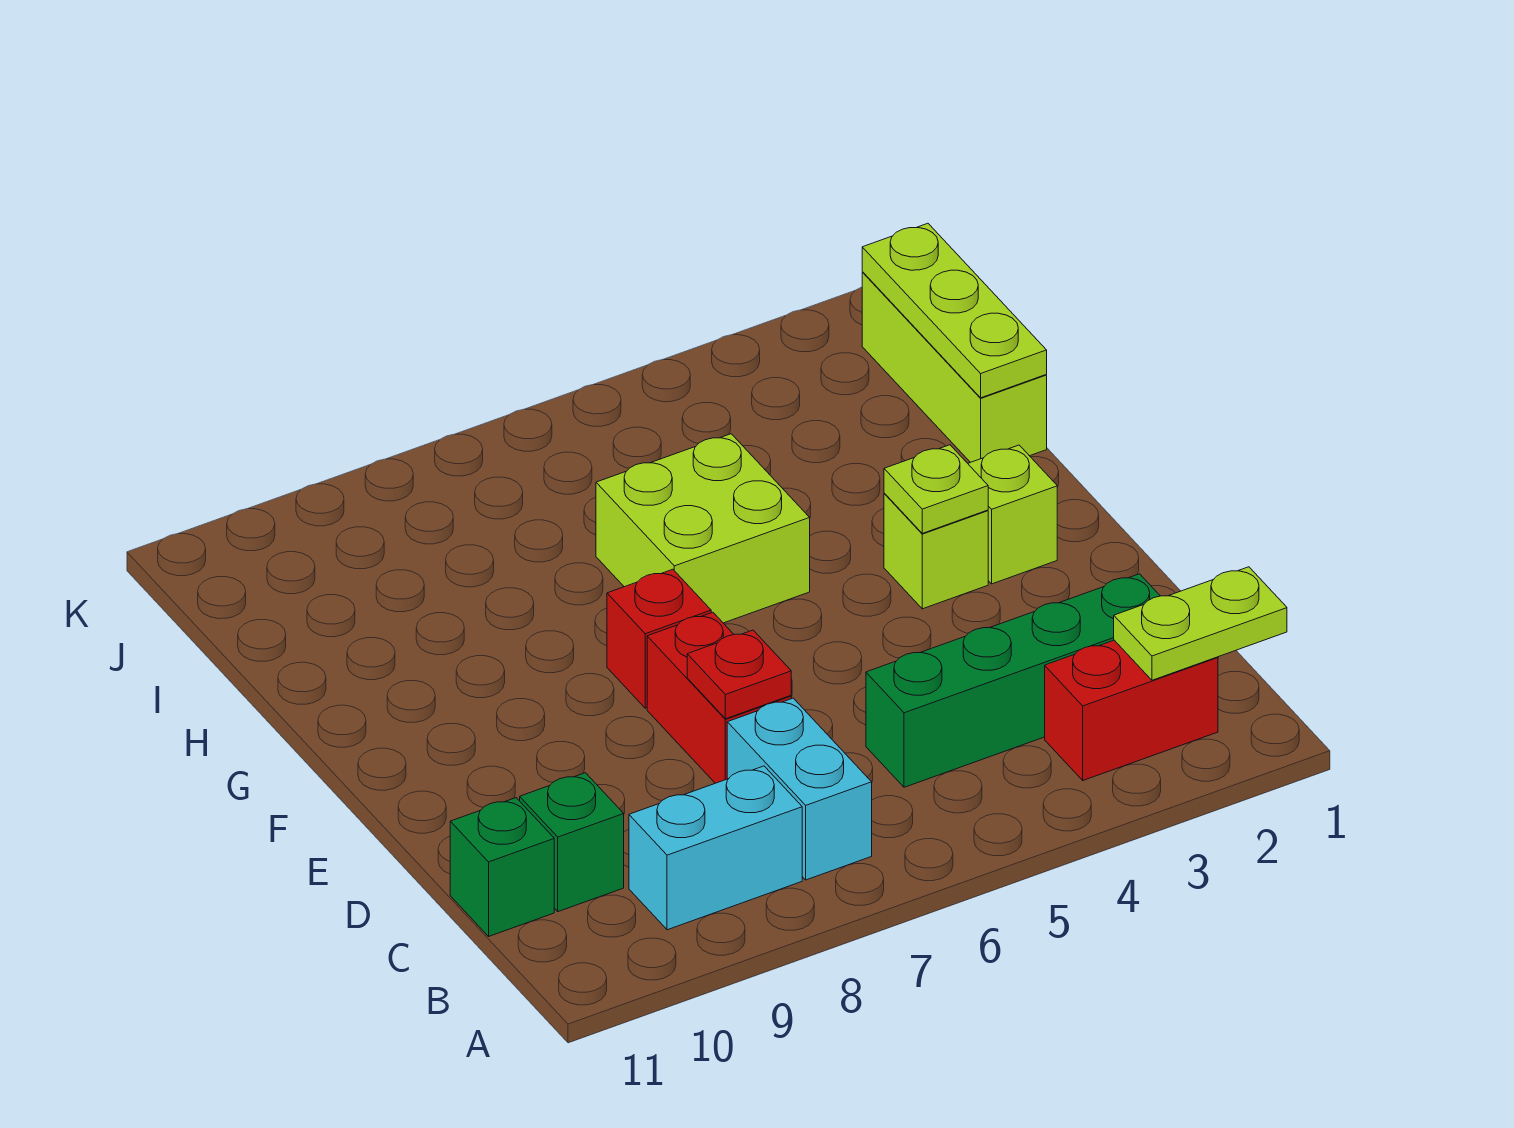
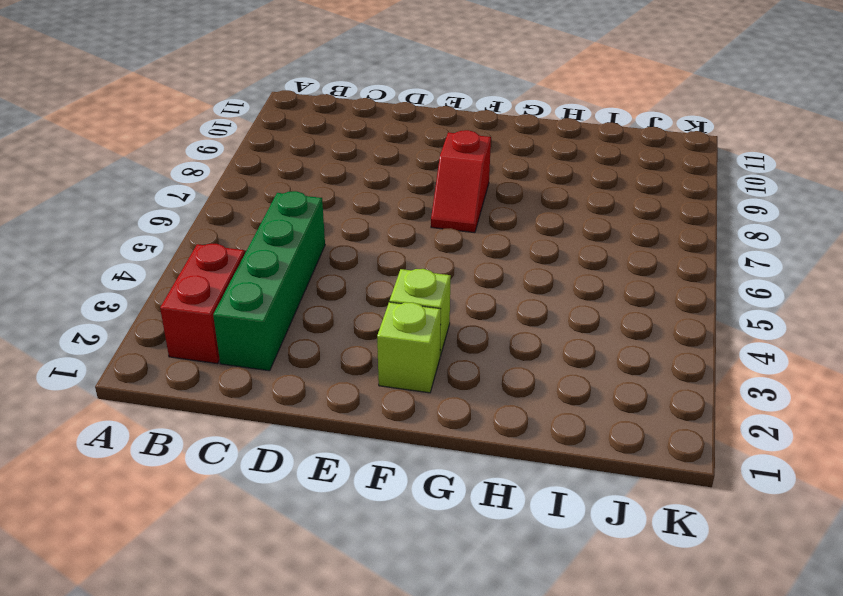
red 1x2 slope [431,130,491,233] -> red 1x1 brick [607,569,711,708]
none -> cyan 1x2 brick [727,698,872,880]
none -> cyan 1x2 brick [629,766,802,930]
none -> green 1x1 brick [520,773,624,912]

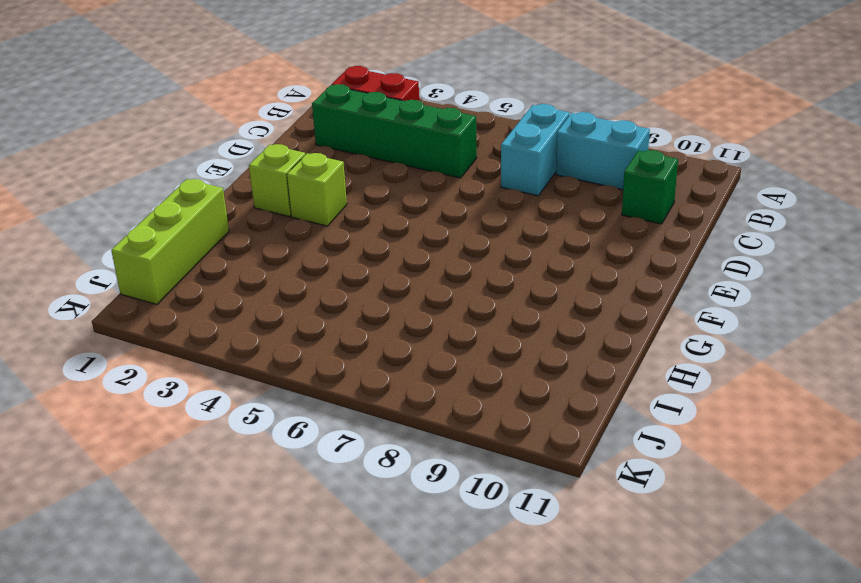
none -> green 1x1 brick [450,798,554,936]
none -> red 1x2 brick [647,612,791,783]
none -> red 1x1 brick [607,569,711,708]

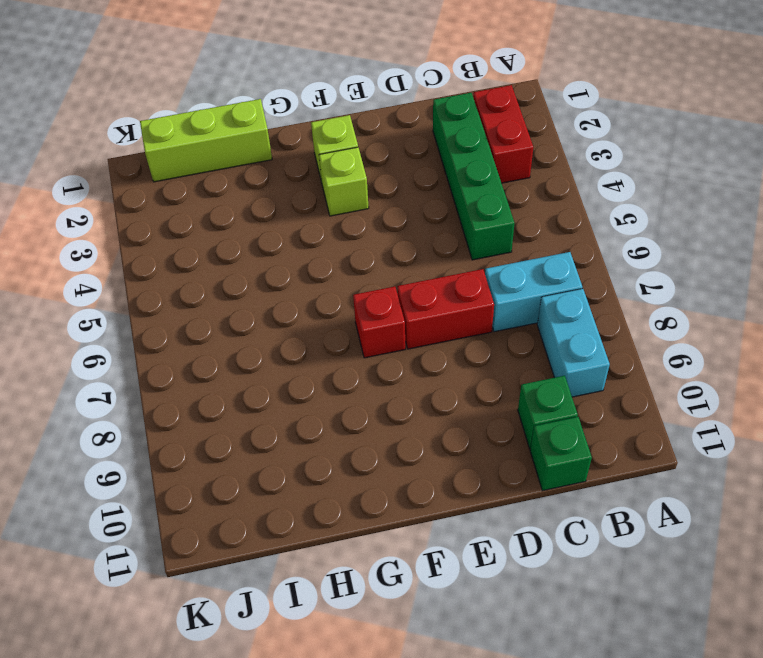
none -> lime 2x2 brick [596,434,810,623]
none -> lime 1x2 plate [1114,567,1287,680]
none -> red 1x1 plate [687,630,791,719]

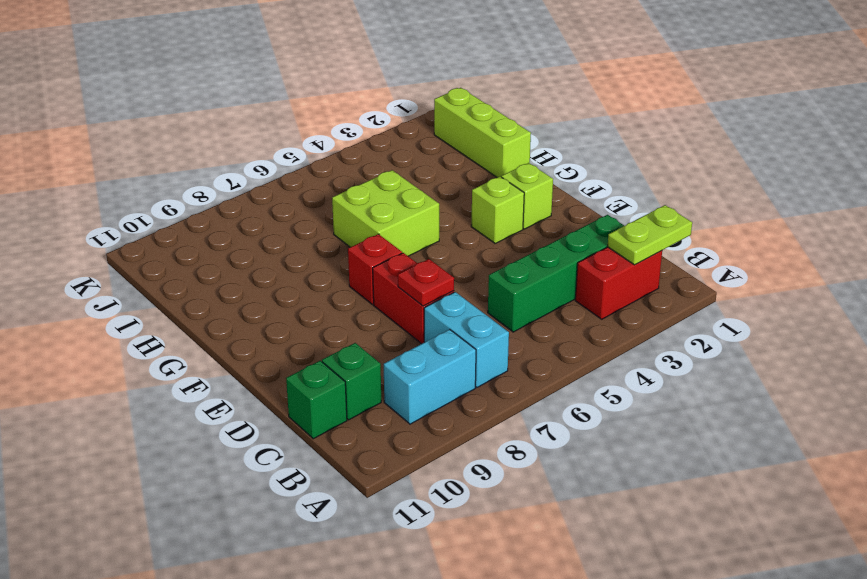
none -> lime 1x1 plate [884,445,988,533]
none -> lime 1x3 plate [862,223,1047,398]

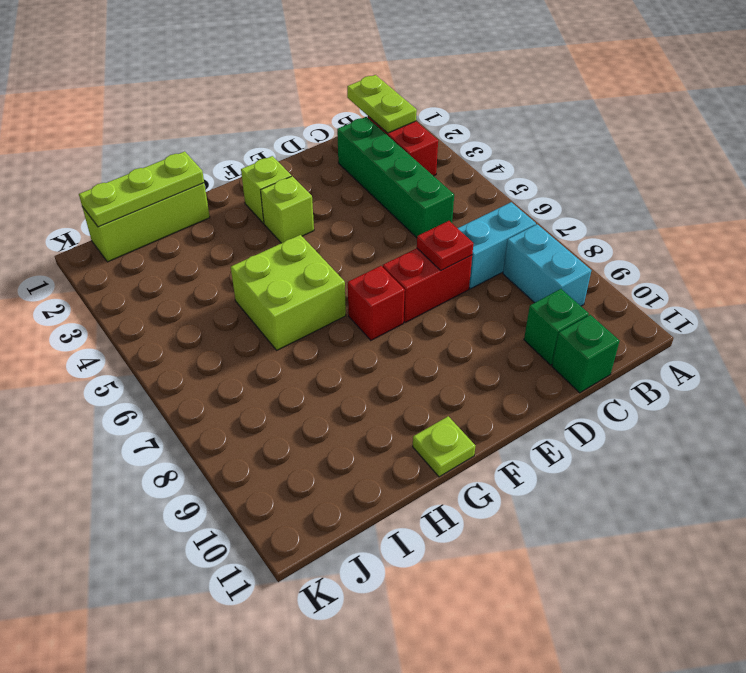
lime 1x1 plate [413,416,475,477] -> lime 1x1 plate moved to [884,445,988,533]

